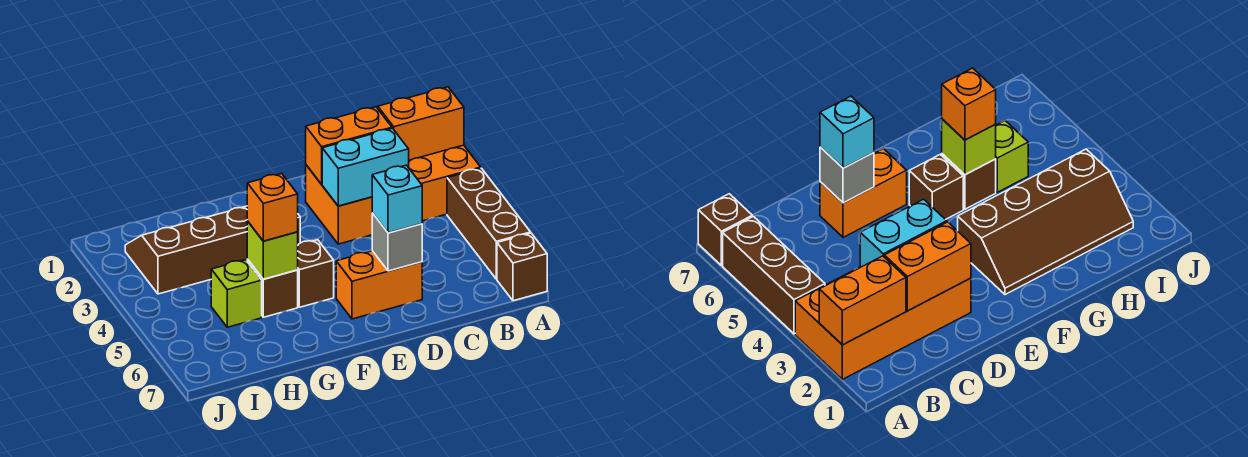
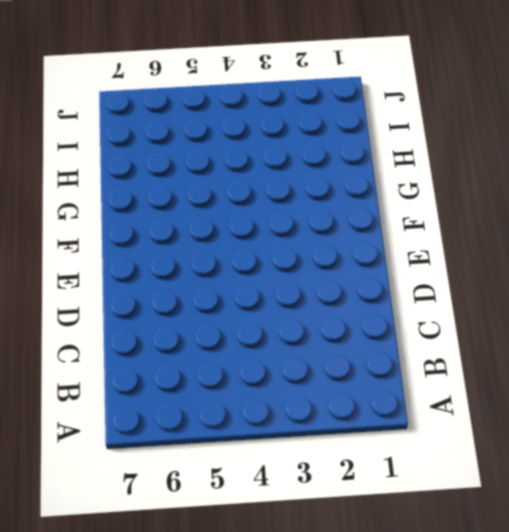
none -> orange 2x4 brick [306,145,481,244]
none -> brown 1x3 brick [447,168,531,279]
none -> brown 1x1 brick [497,233,547,301]

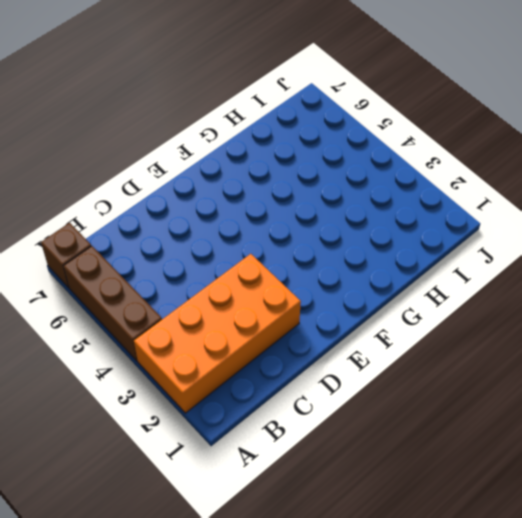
none -> orange 1x2 brick [336,251,422,319]
none -> brown 2x4 slope [125,206,300,294]
none -> brown 1x1 brick [298,240,334,307]

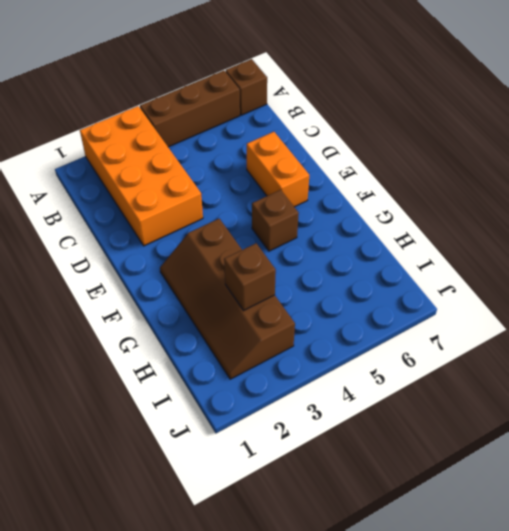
brown 1x1 brick [224,243,276,311] -> brown 1x1 brick moved to [247,259,298,317]
none -> lime 1x1 brick [211,260,262,327]
none -> orange 1x2 brick [378,87,464,160]
none -> orange 1x2 brick [306,107,392,184]

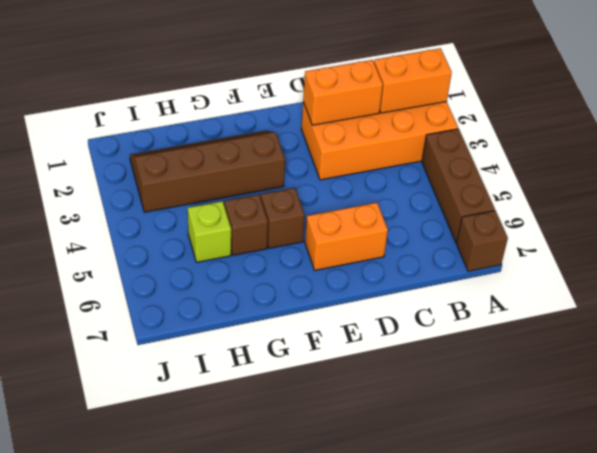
none -> cyan 1x2 brick [322,128,409,206]
none -> grey 1x1 brick [372,213,422,271]
none -> lime 1x1 brick [247,221,298,279]

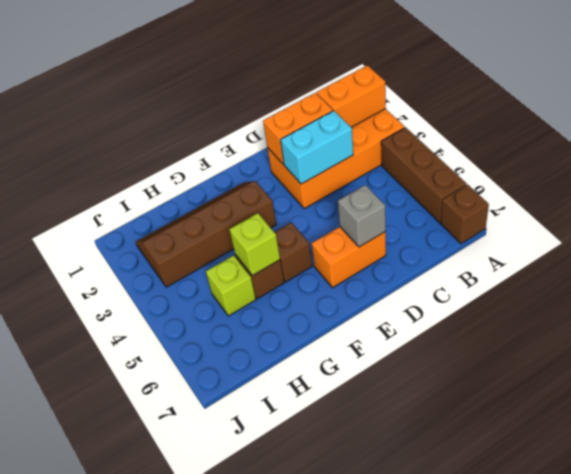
none -> cyan 1x1 brick [372,165,422,233]
none -> orange 1x1 brick [247,174,298,241]

